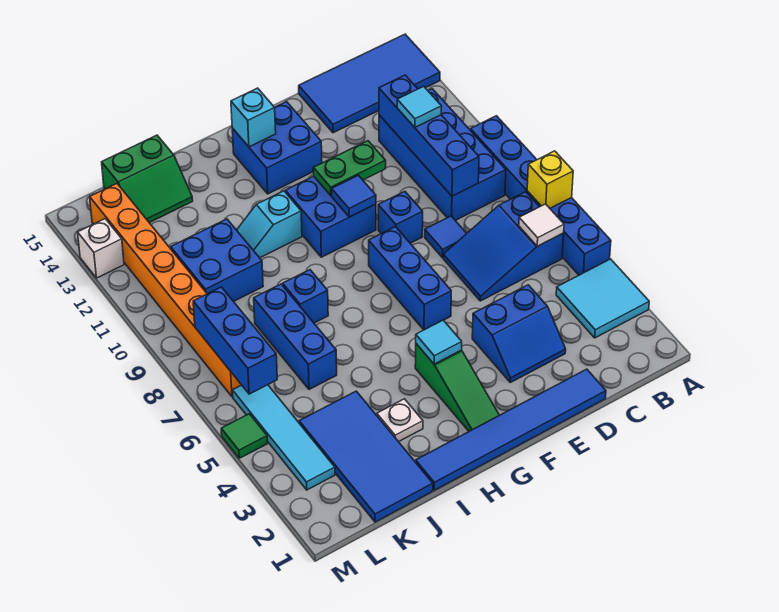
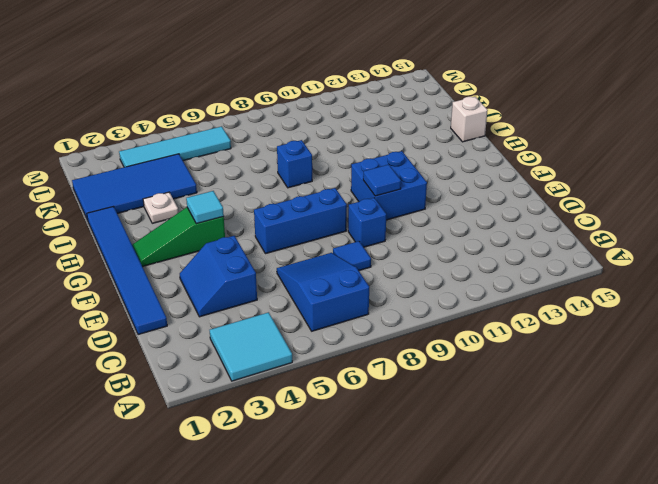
white 1x1 brick [451,97,488,142] -> white 1x1 brick moved to [78,219,124,278]
none -> blue 1x6 brick [470,116,611,275]
none -> blue 2x4 tile [299,34,440,133]
none -> blue 2x4 brick [379,89,506,221]
none -> blue 2x2 brick [232,102,322,194]

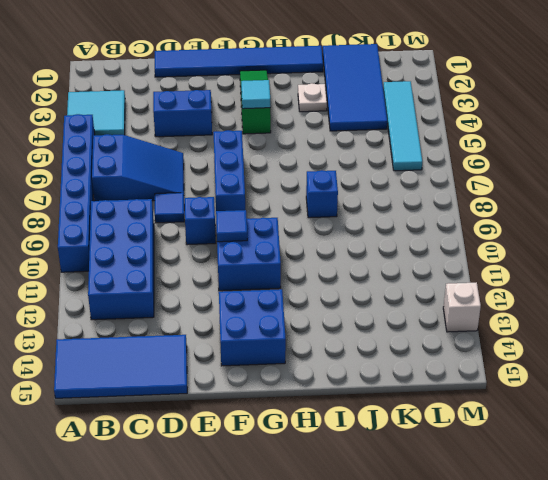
none -> cyan 1x2 slope [237,191,302,258]
none -> blue 1x3 brick [254,284,337,389]
none -> blue 2x2 brick [171,219,263,301]
none -> green 2x2 slope [102,135,193,223]

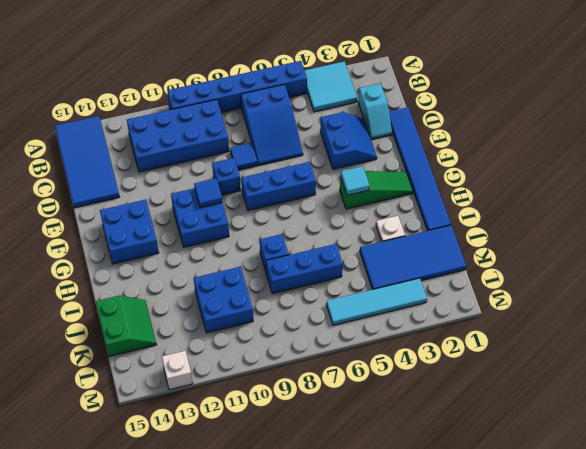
cyan 1x2 slope [358,83,392,140] -> cyan 1x2 slope moved to [237,191,302,258]
none -> orange 1x8 brick [90,184,241,397]
none -> green 1x1 tile [221,414,268,458]
none -> yellow 1x1 brick [527,151,573,208]
none -> white 1x1 tile [519,204,564,246]

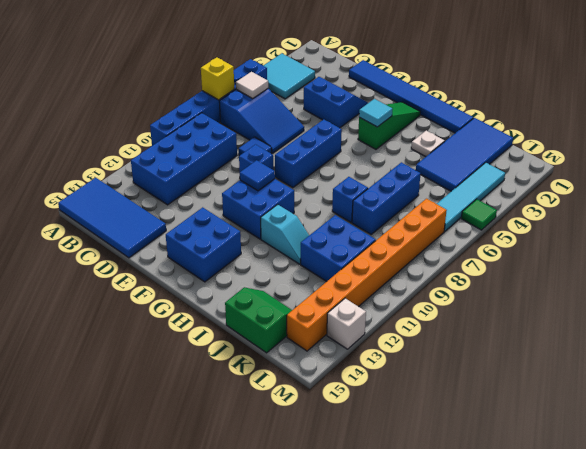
none -> blue 1x4 brick [379,75,479,196]
none -> green 1x2 plate [313,141,386,196]
none -> cyan 1x1 brick [231,88,276,147]
none -> blue 1x3 brick [193,287,277,394]

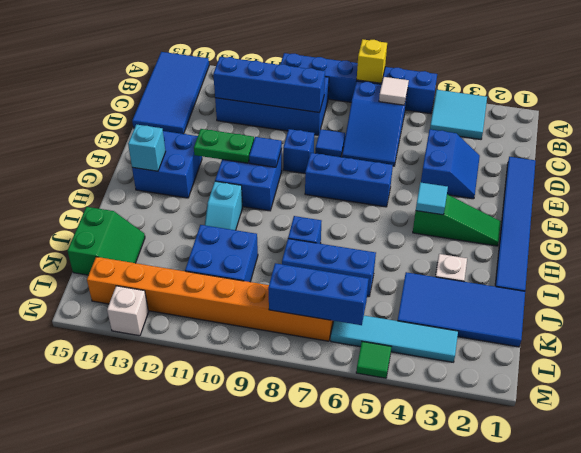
green 1x2 plate [194,129,254,163] -> green 1x2 plate turned to [313,141,386,196]
none -> cyan 1x1 tile [397,86,442,127]

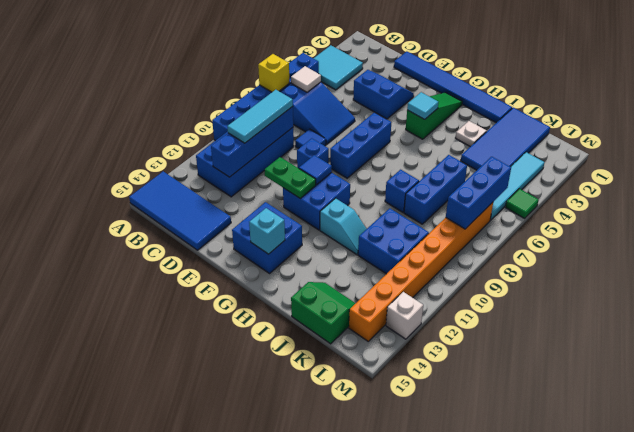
cyan 1x3 tile [227,90,293,143] -> cyan 1x1 tile [397,86,442,127]

